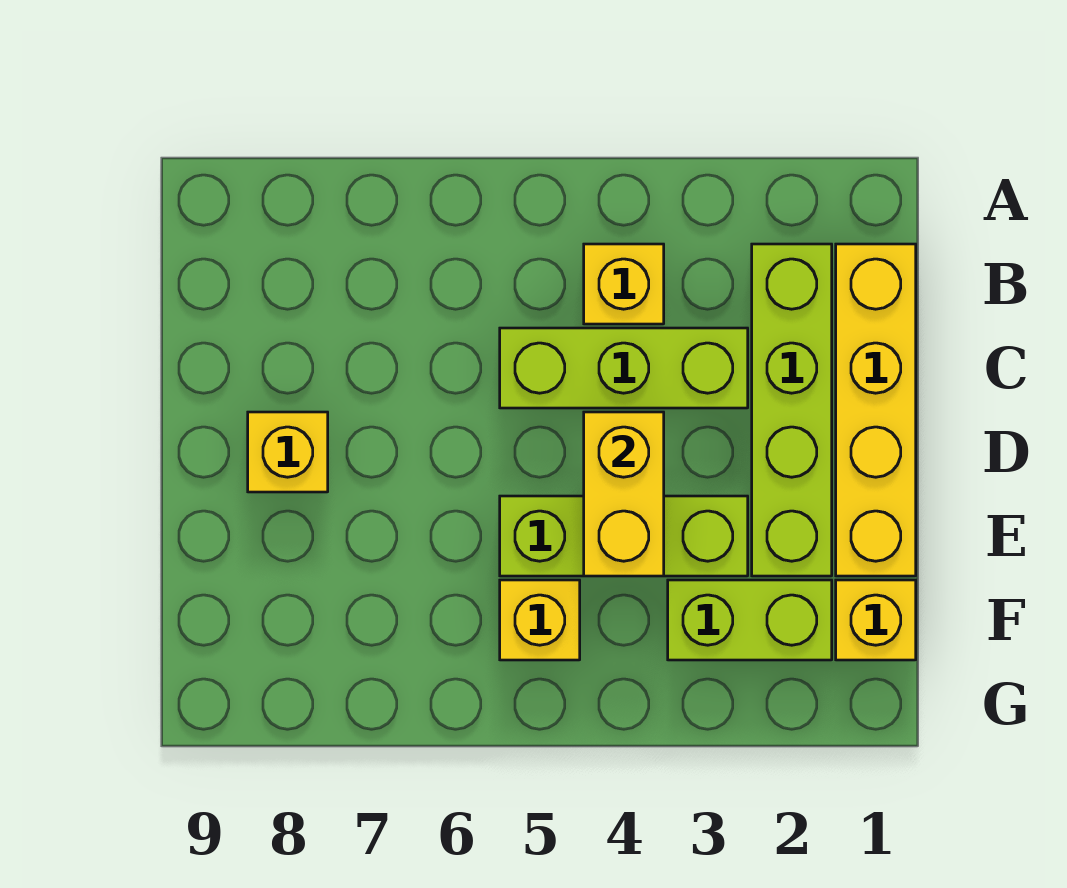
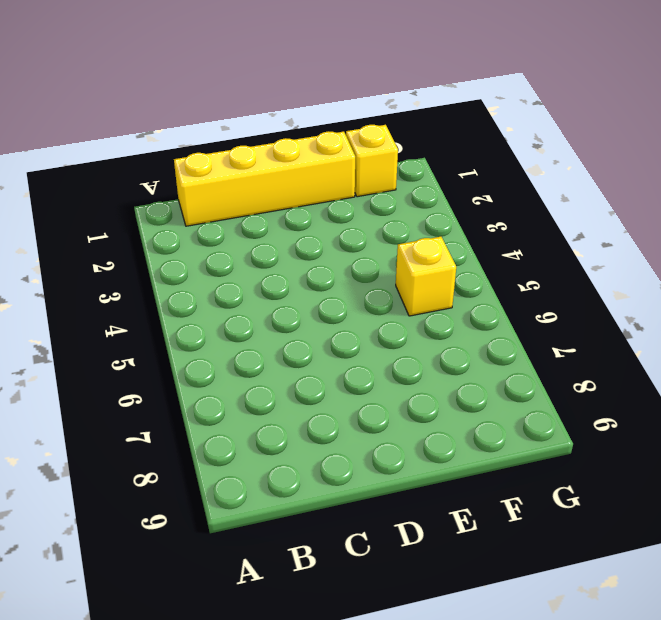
none -> lime 1x4 brick [752,244,832,576]
none -> yellow 1x1 brick [584,244,664,324]

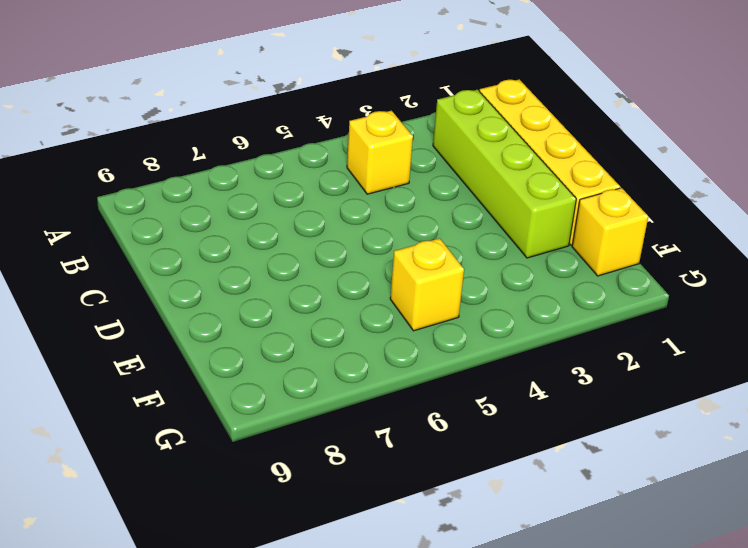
none -> lime 1x3 brick [500,328,748,408]
none -> yellow 1x1 brick [248,412,328,492]

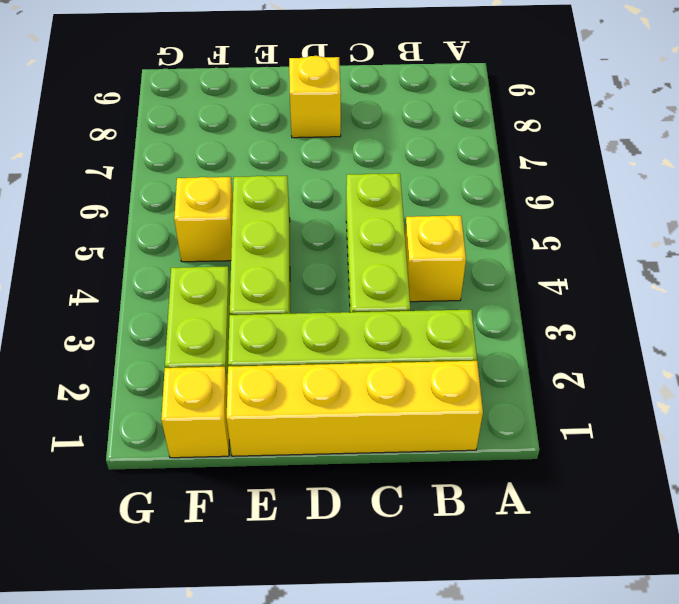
none -> yellow 1x2 brick [584,412,664,576]

